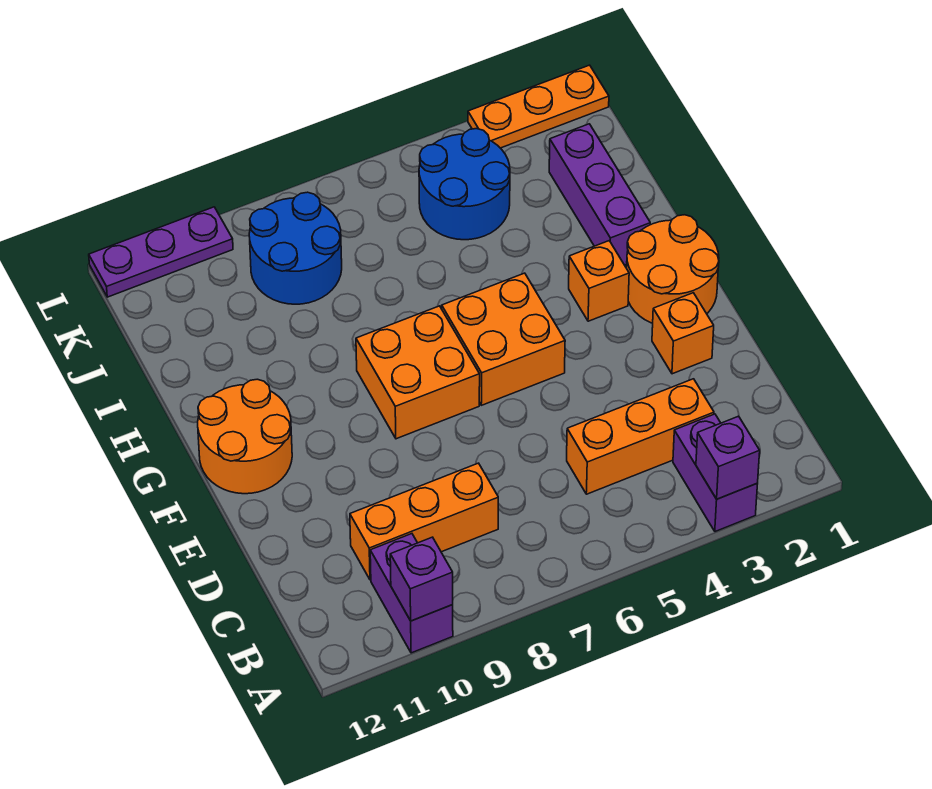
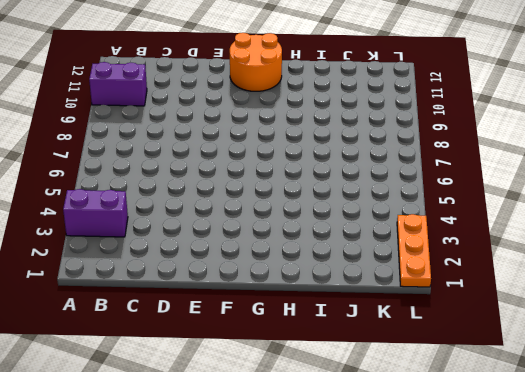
none -> orange 1x3 brick [567,379,714,494]
none -> orange 1x3 brick [350,463,498,580]
none -> orange 1x1 brick [652,293,714,374]

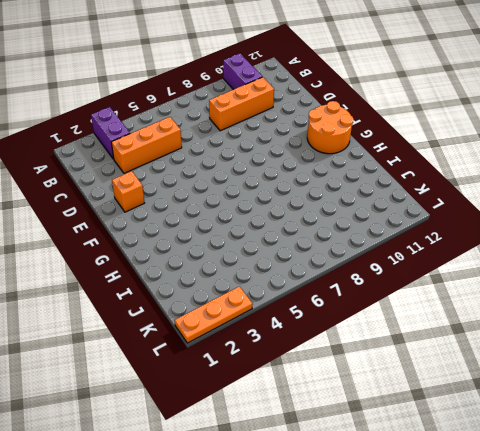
none -> orange 2x2 round brick [627,215,719,323]
none -> orange 2x2 brick [442,273,565,405]
none -> orange 2x2 brick [356,306,480,439]

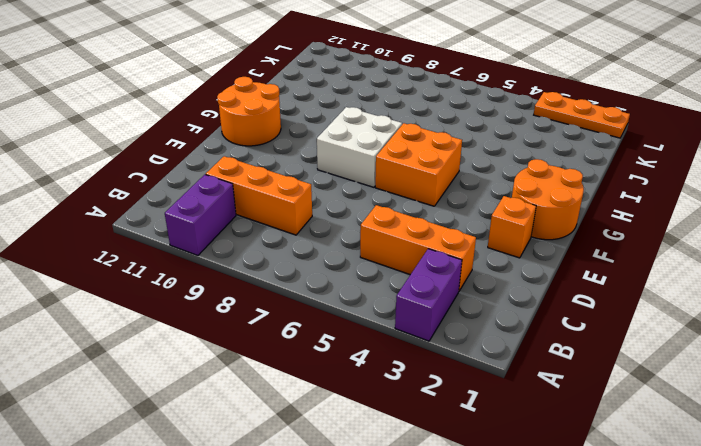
white 2x2 brick [317,107,402,187] -> orange 2x2 brick [356,306,480,439]
none -> orange 1x1 brick [569,241,629,321]
none -> purple 1x3 brick [549,124,650,265]
none -> blue 2x2 round brick [419,129,510,240]

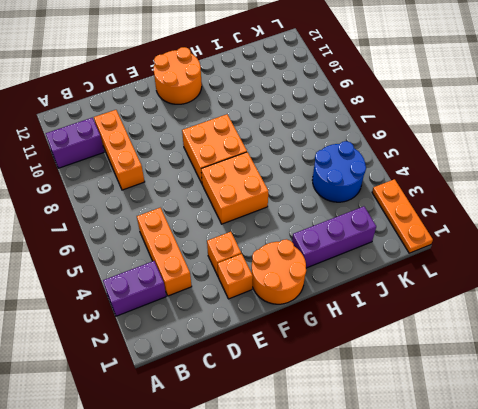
orange 1x1 brick [207,232,241,276] -> orange 1x1 brick moved to [569,241,629,321]
none -> blue 2x2 round brick [249,192,342,304]
none -> purple 1x3 plate [89,207,233,297]
none -> purple 1x1 brick [696,416,760,499]

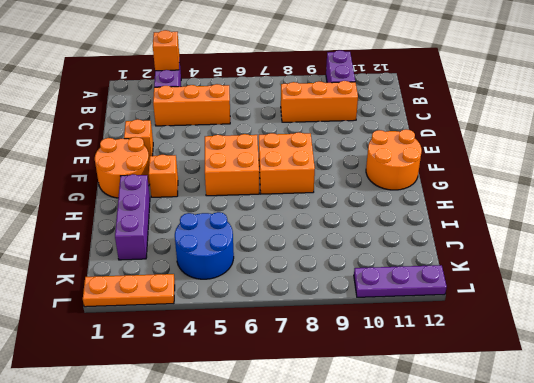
orange 1x1 brick [153,30,179,71] -> purple 1x1 brick [696,416,760,499]
none -> blue 2x2 round brick [249,192,342,304]
none -> purple 1x1 brick [390,537,453,621]

